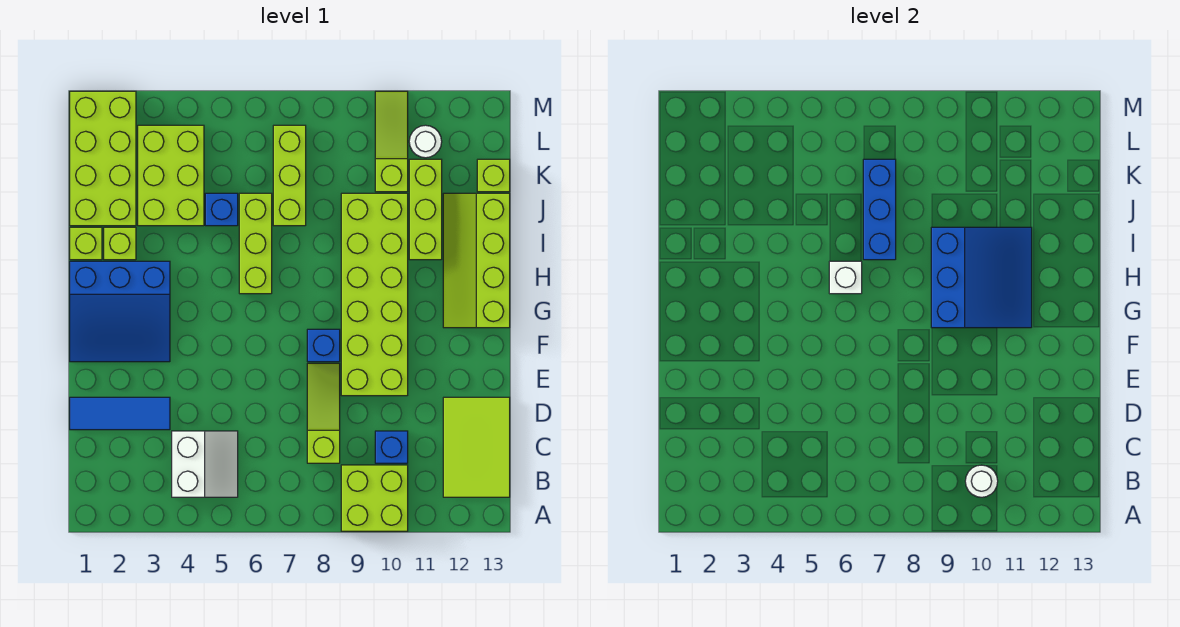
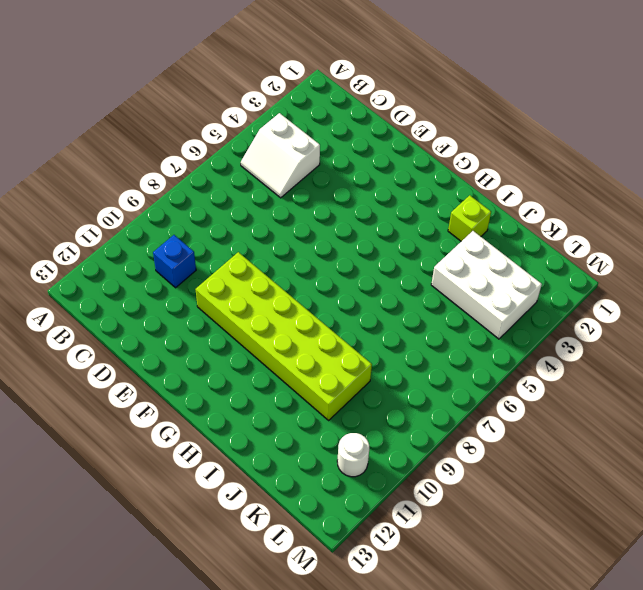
white 2x3 brick [431,231,542,339] -> lime 2x3 brick [138,125,204,226]
none -> lime 2x2 brick [341,465,408,531]
none -> lime 2x3 tile [443,397,510,497]
none -> lime 1x3 slope [307,363,340,463]

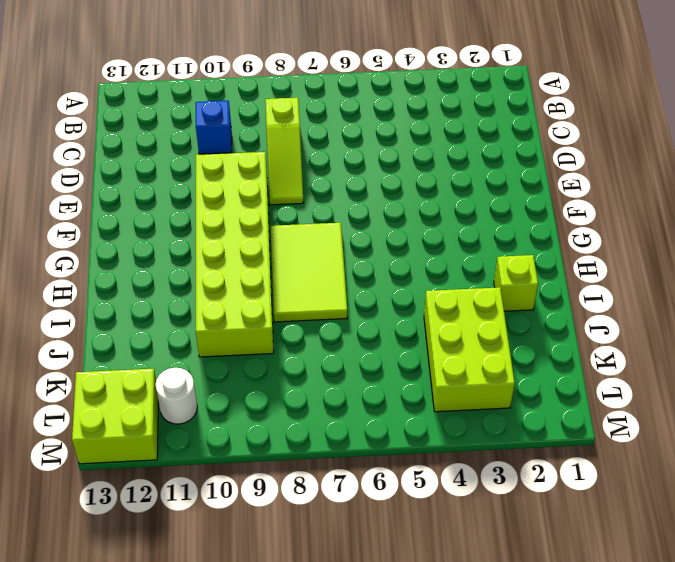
lime 2x3 tile [271,223,347,322] -> lime 2x3 tile moved to [443,397,510,497]
lime 2x2 brick [72,369,158,464] -> lime 2x2 brick moved to [341,465,408,531]
none -> white 2x2 slope [172,431,238,497]
none -> blue 1x3 tile [70,397,170,430]
none -> blue 3x3 slope [70,261,170,362]

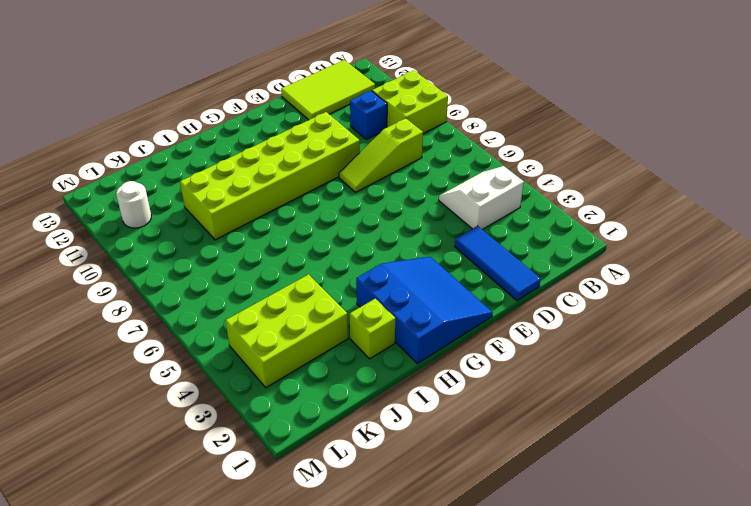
none -> blue 1x1 brick [307,329,340,362]
none -> lime 2x4 slope [443,193,510,328]
none -> lime 1x3 brick [239,193,272,294]

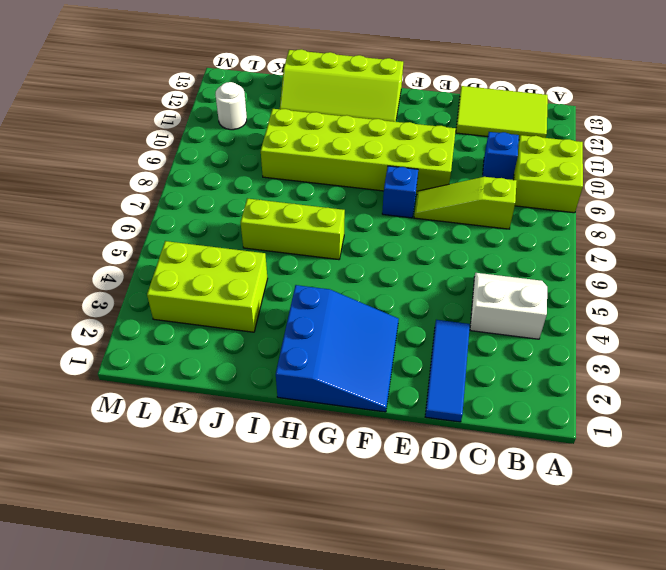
none -> lime 1x1 brick [70,227,102,260]
none -> lime 1x1 brick [104,227,136,260]
none -> lime 1x3 brick [409,159,442,260]

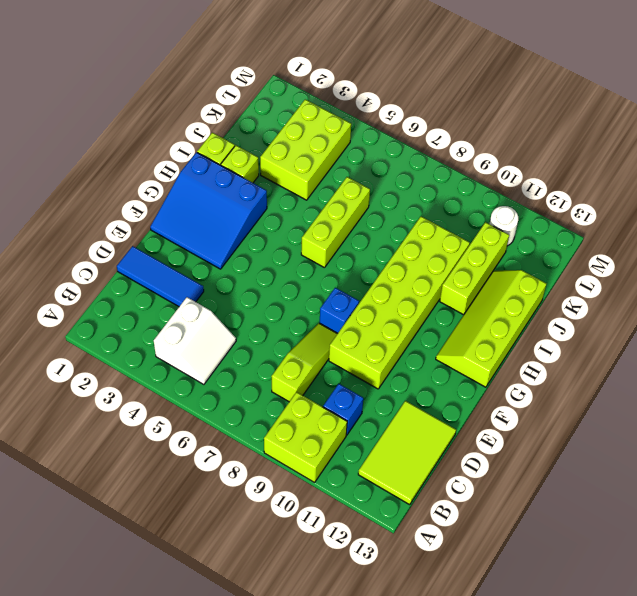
none -> lime 2x4 brick [70,91,136,226]
none -> blue 1x1 brick [205,193,238,226]
none -> lime 1x3 brick [273,125,306,226]

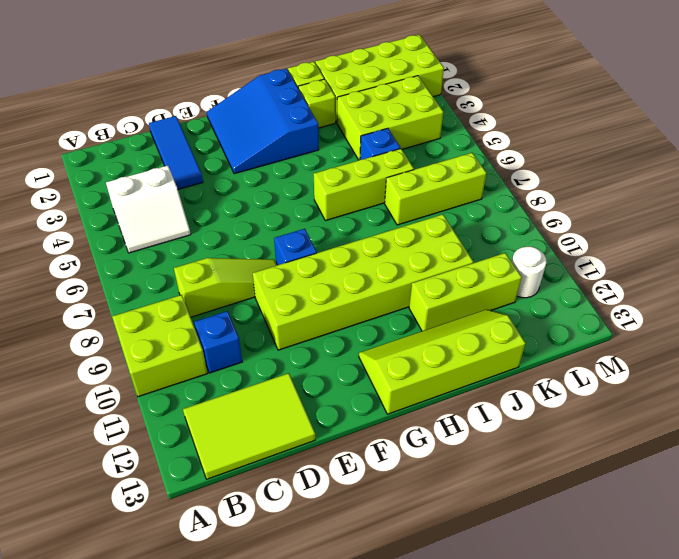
none -> lime 1x3 slope [375,91,408,192]
none -> lime 1x1 brick [477,159,510,192]
none -> white 1x1 round brick [965,465,998,497]

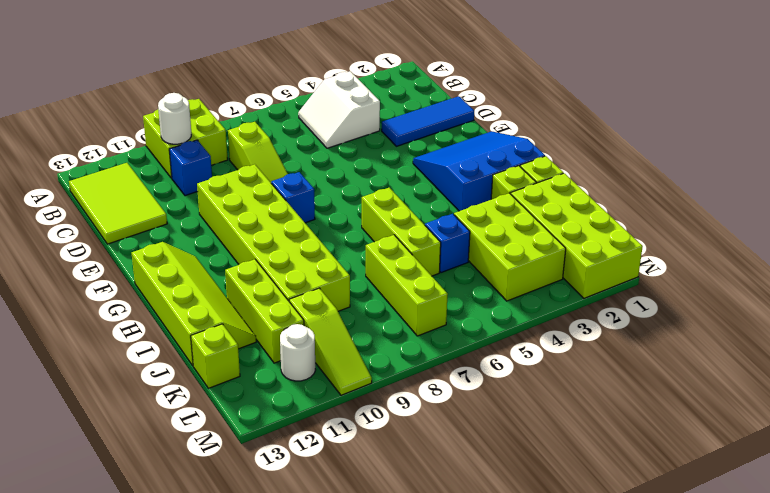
none -> blue 3x3 slope [931,227,1032,328]
none -> white 1x1 brick [829,261,862,294]
none -> blue 1x3 brick [863,159,896,260]

